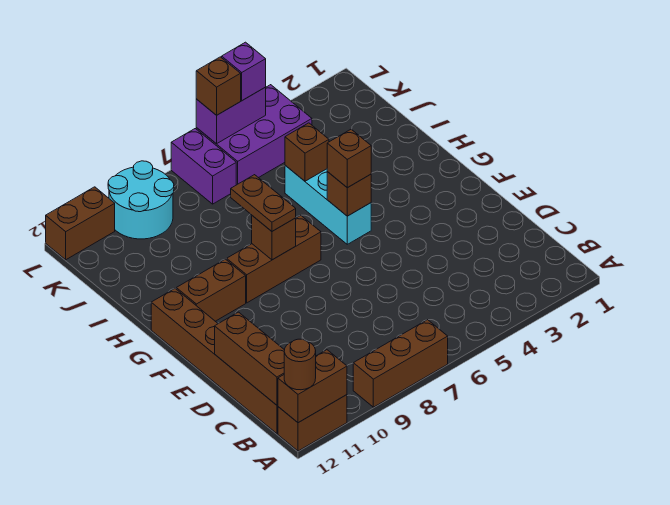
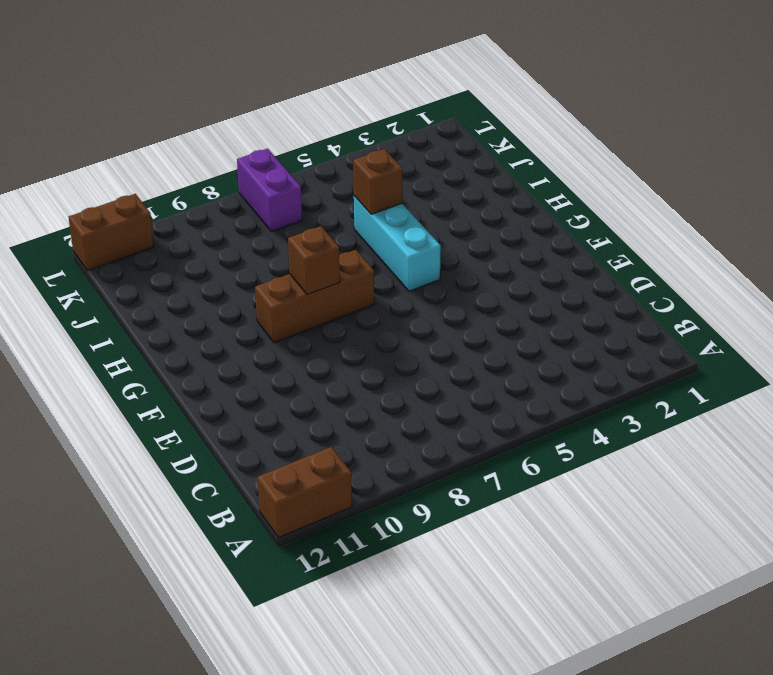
none -> brown 1x3 brick [353,320,448,407]
none -> brown 1x6 brick [151,289,278,434]
none -> brown 1x2 brick [176,259,246,321]

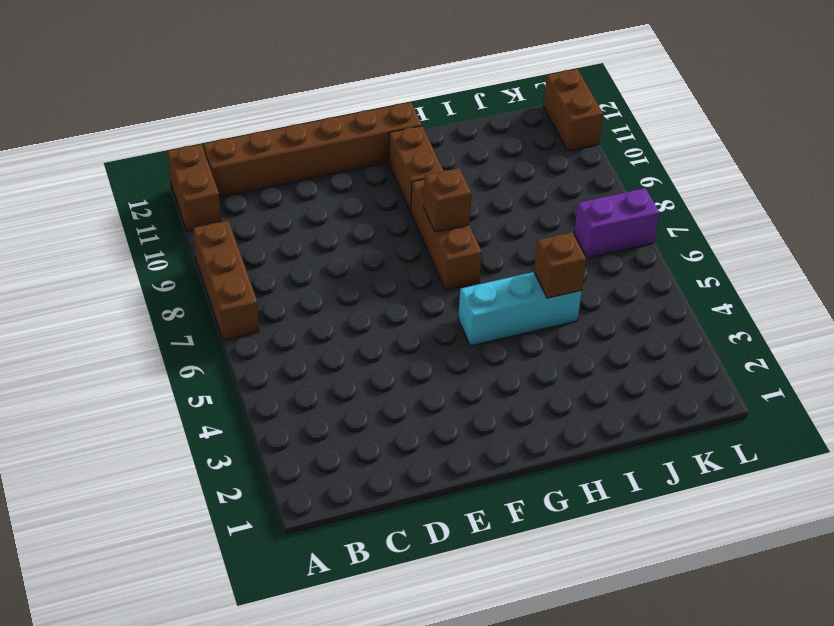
none -> purple 2x3 brick [196,85,312,185]
none -> cyan 2x2 round brick [108,161,174,239]
none -> brown 1x2 brick [278,350,347,423]

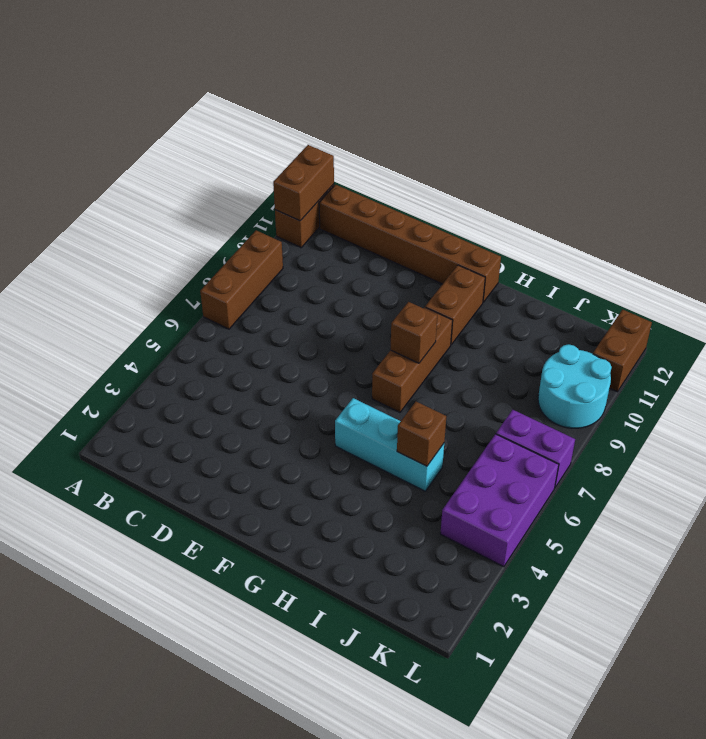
none -> brown 1x3 brick [215,312,285,405]
none -> brown 1x1 brick [327,172,371,216]
none -> purple 1x2 brick [196,87,266,144]

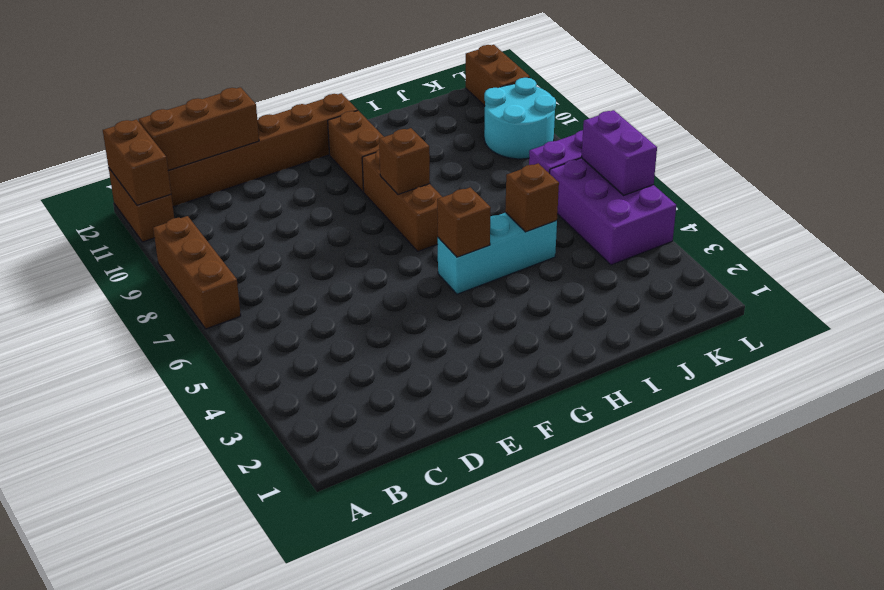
none -> brown 1x1 round brick [284,339,316,390]
none -> brown 1x1 brick [327,129,371,188]
none -> brown 1x2 plate [231,175,296,231]

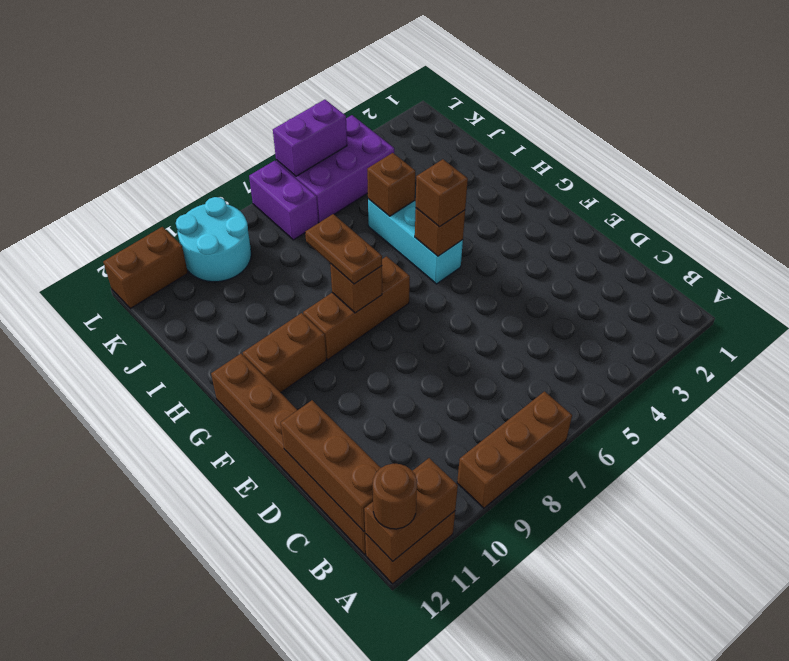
none -> purple 1x1 brick [222,42,266,101]
none -> brown 1x1 brick [196,57,241,115]

